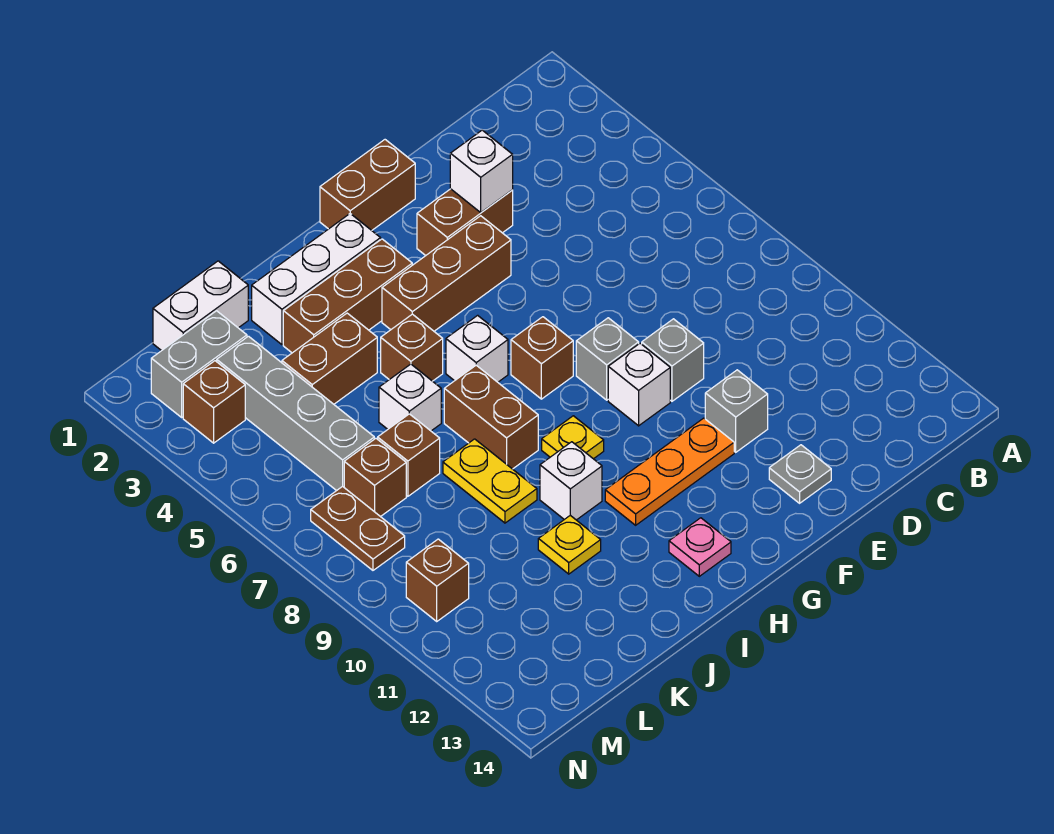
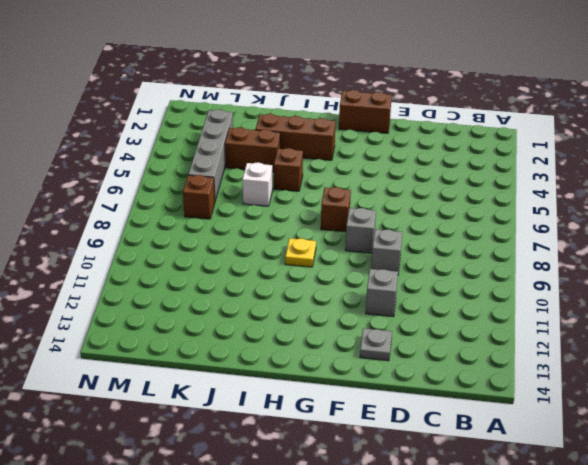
none -> brown 1x2 brick [417,189,513,256]
none -> brown 1x3 brick [382,216,511,331]
none -> white 1x1 brick [608,343,670,426]
none -> orange 1x3 plate [605,418,734,525]

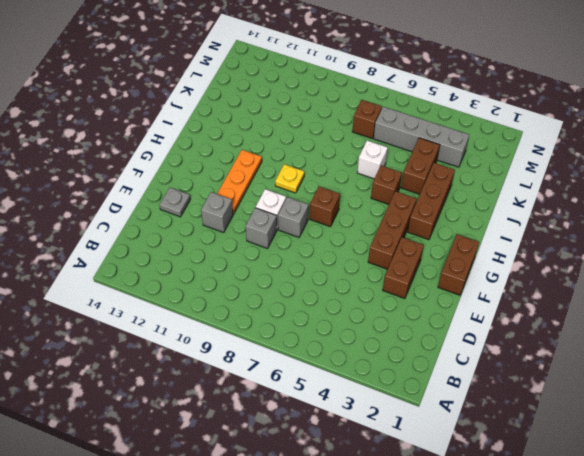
none -> white 1x3 brick [252,214,381,345]
none -> white 1x1 brick [446,315,508,382]
none -> pink 1x1 plate [669,518,731,576]
none -> brown 1x2 brick [444,365,538,469]

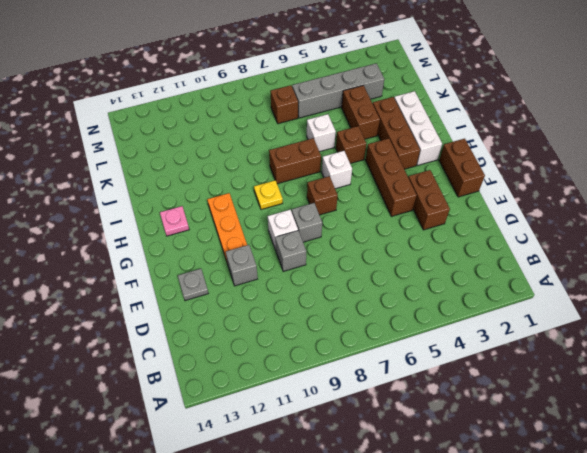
none -> white 1x1 brick [540,442,602,520]
none -> yellow 1x2 plate [443,439,537,523]
none -> yellow 1x1 plate [538,515,601,574]
none -> white 1x2 brick [153,261,248,351]

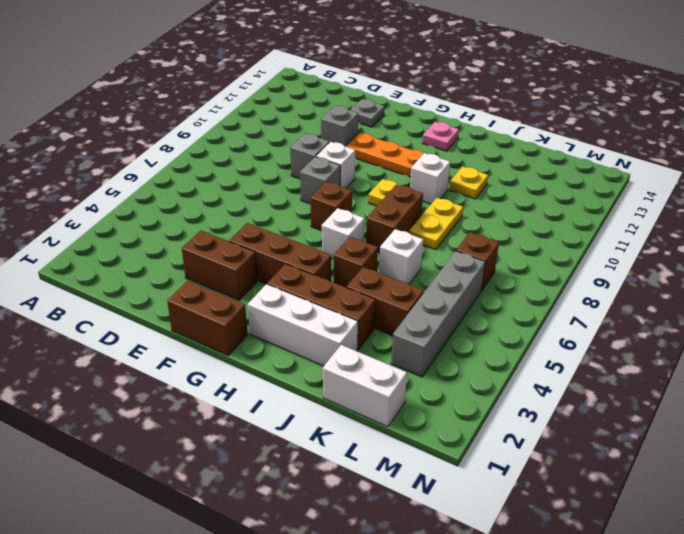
none -> brown 1x1 brick [378,414,440,496]
none -> grey 1x2 brick [151,311,247,417]
none -> brown 1x1 brick [183,361,245,443]
none -> brown 1x2 plate [311,486,405,570]

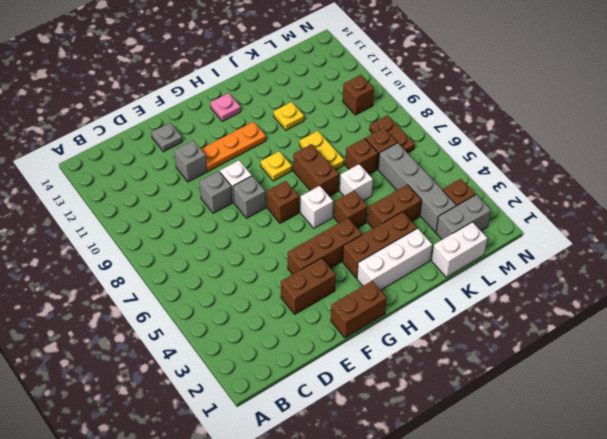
none -> white 1x1 brick [540,442,602,520]
none -> white 1x1 brick [450,130,513,213]

